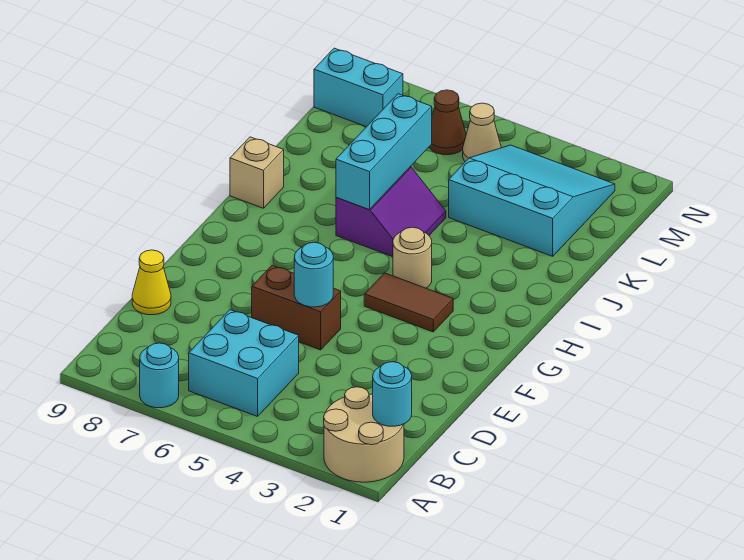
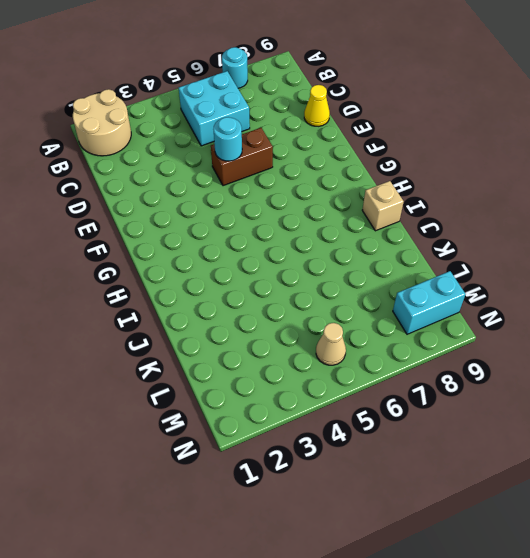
none -> brown 1x2 tile [364,273,453,332]
none -> tan 1x1 round brick [393,227,432,288]
none -> purple 2x2 slope [336,167,446,257]

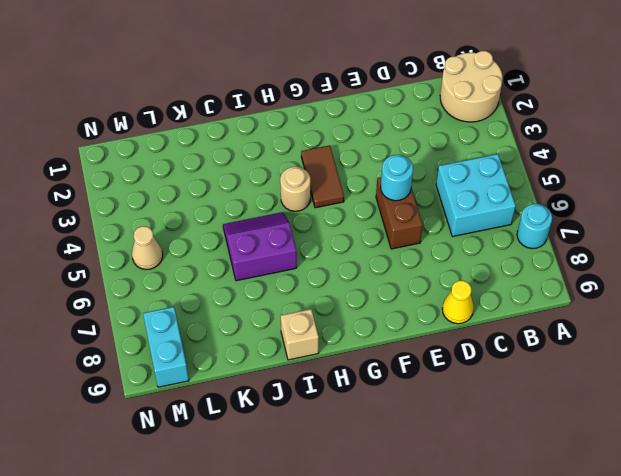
none -> cyan 3x3 slope [449,145,615,256]
none -> brown 1x1 cone [429,90,466,155]
none -> cyan 1x1 round brick [373,362,412,426]

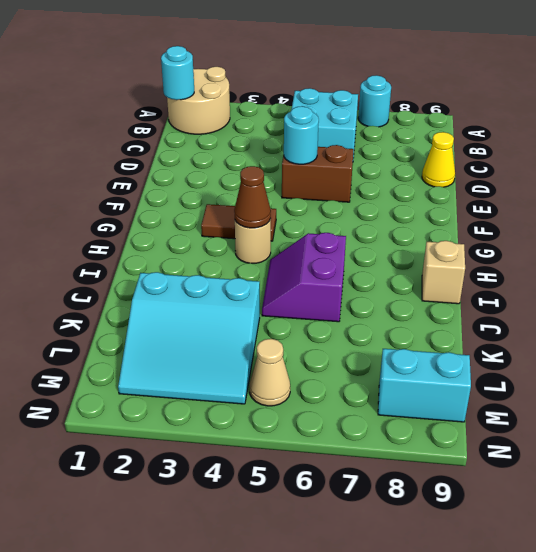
brown 1x1 cone [234,166,271,228] -> brown 1x1 cone moved to [429,90,466,155]
none -> cyan 1x3 brick [336,94,432,210]

